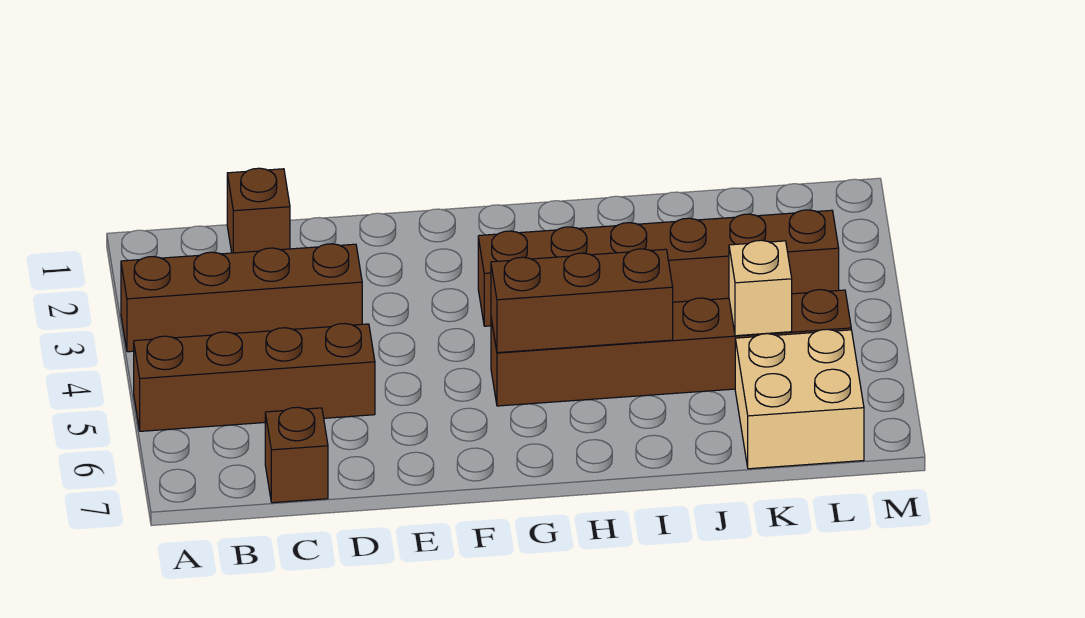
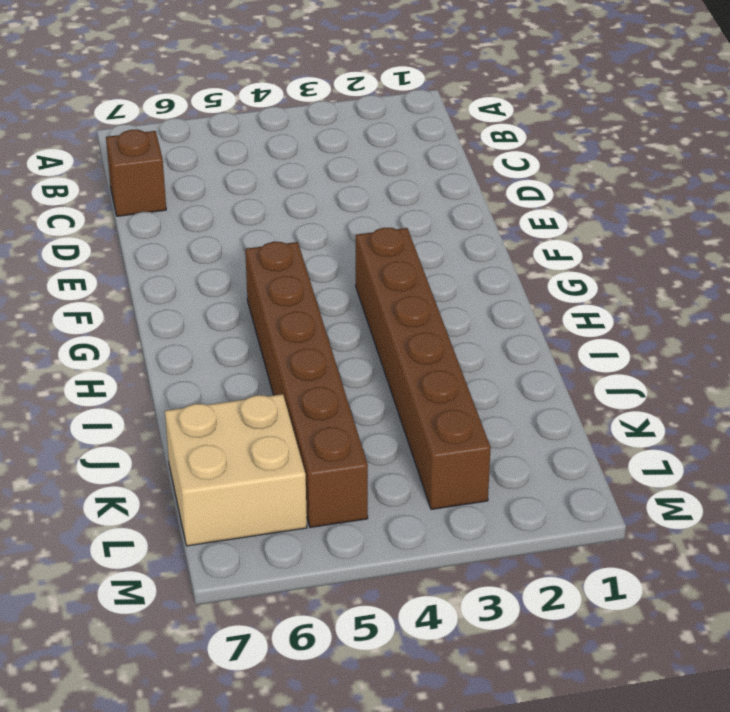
none -> brown 1x4 brick [121,244,362,352]
none -> brown 1x4 brick [134,324,375,431]

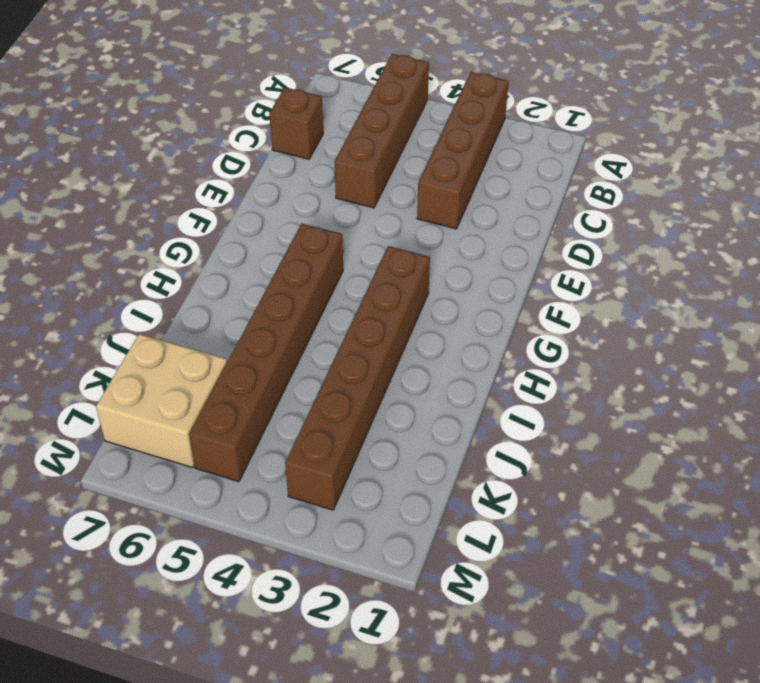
none -> brown 1x1 brick [227,168,290,253]
none -> brown 1x3 brick [491,249,673,353]

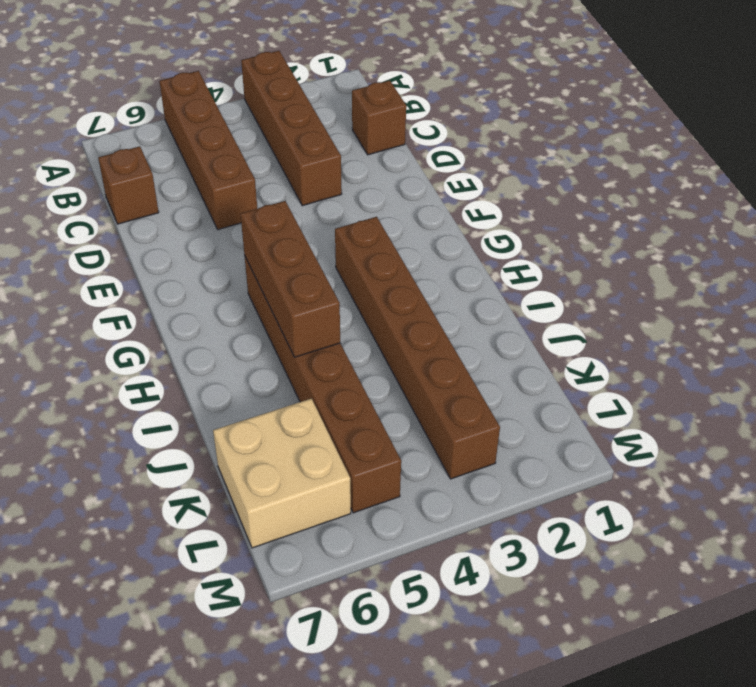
none -> tan 1x1 brick [729,240,792,336]

